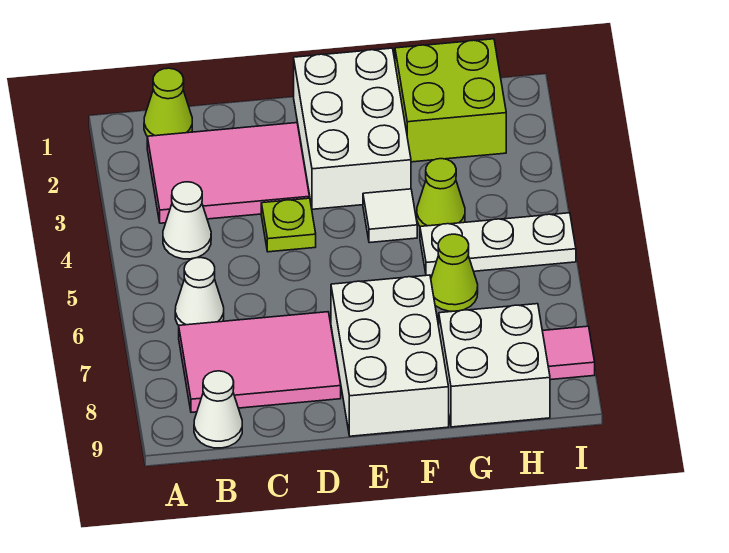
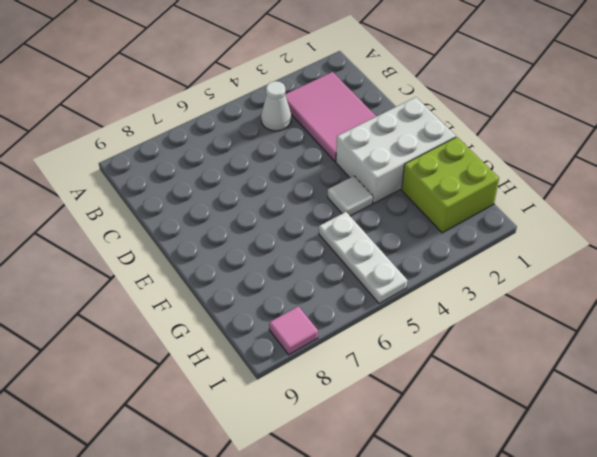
none -> lime 1x1 cone [144,68,192,136]
none -> white 1x1 cone [175,257,224,325]
none -> pink 2x3 tile [179,312,341,412]

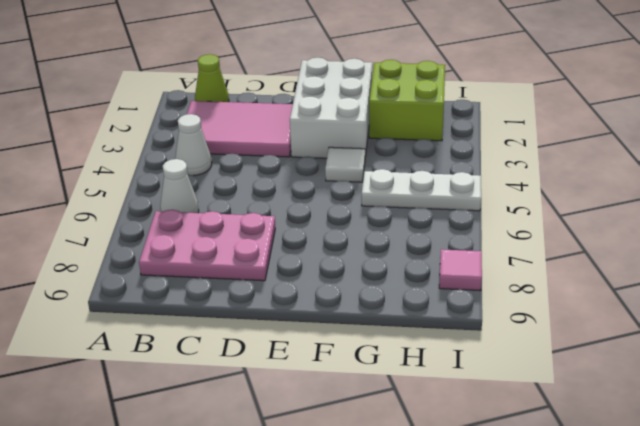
pink 2x3 plate [139,210,275,281] -> pink 2x3 tile [179,312,341,412]
none -> white 1x1 cone [194,371,242,448]
none -> lime 1x1 plate [261,198,316,252]
none -> white 2x3 brick [331,275,449,436]

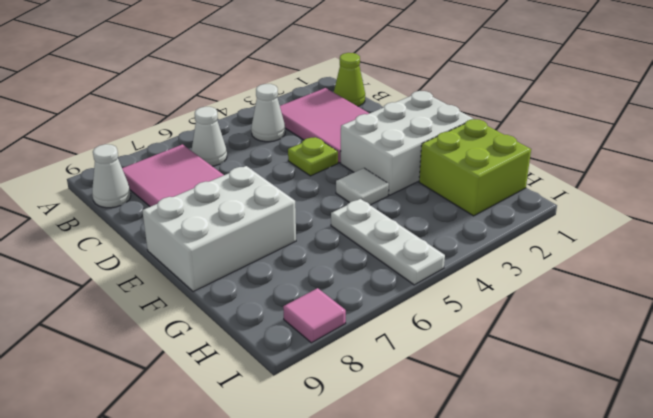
none -> lime 1x1 cone [417,159,465,227]
none -> lime 1x1 cone [431,234,478,311]
none -> white 2x2 brick [439,304,550,427]

